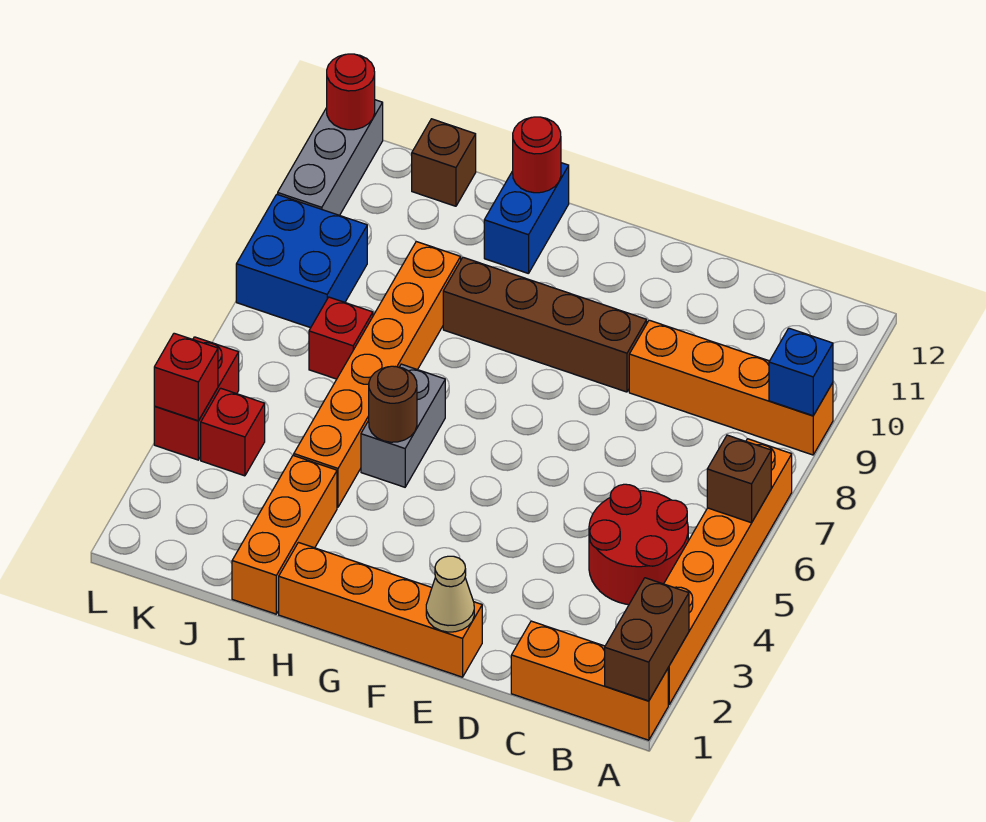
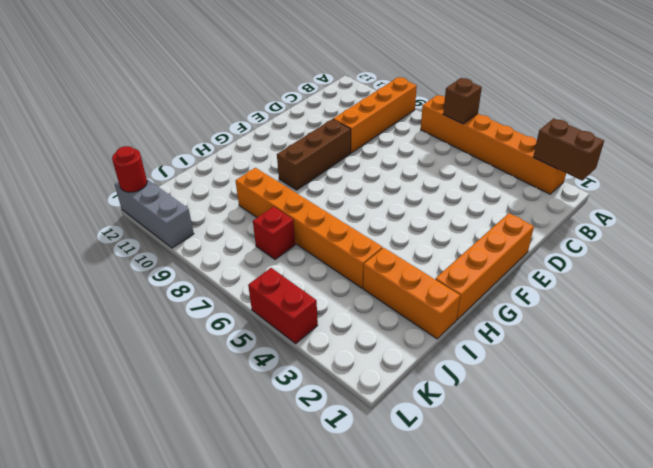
brown 1x3 brick [277,119,351,190] -> brown 1x4 brick [443,257,647,392]
none -> orange 1x3 brick [511,621,668,740]
none -> red 2x2 round brick [589,484,688,605]
none -> grey 1x2 brick [361,364,445,487]

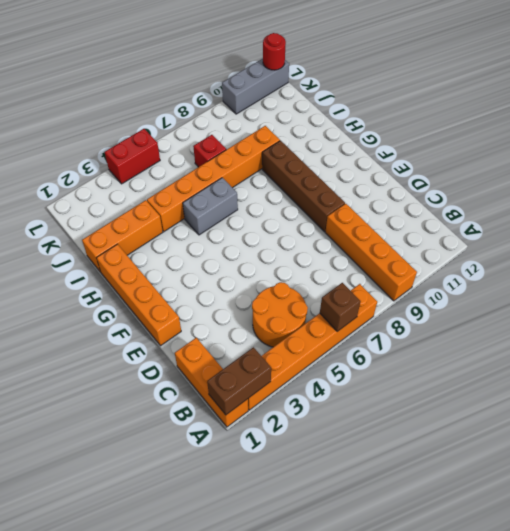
orange 2x2 round brick [252,282,308,347] -> red 2x2 round brick [589,484,688,605]
none -> blue 1x2 brick [484,163,569,274]
none -> brown 1x1 brick [412,119,476,206]
none -> red 1x1 brick [201,388,265,476]

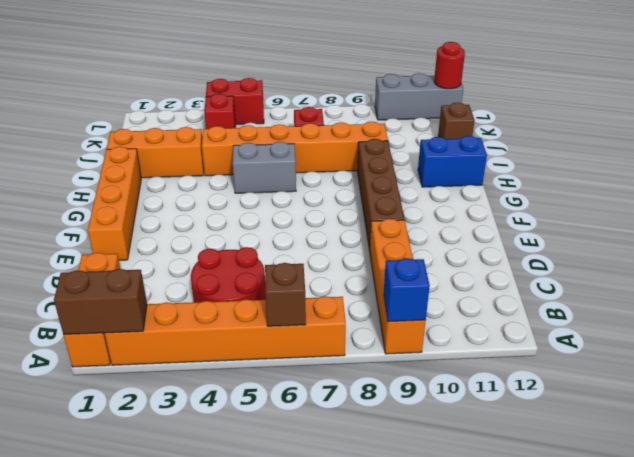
none -> blue 2x2 brick [236,194,367,328]
none -> tan 1x1 cone [426,556,474,632]
none -> brown 1x1 round brick [369,366,417,442]

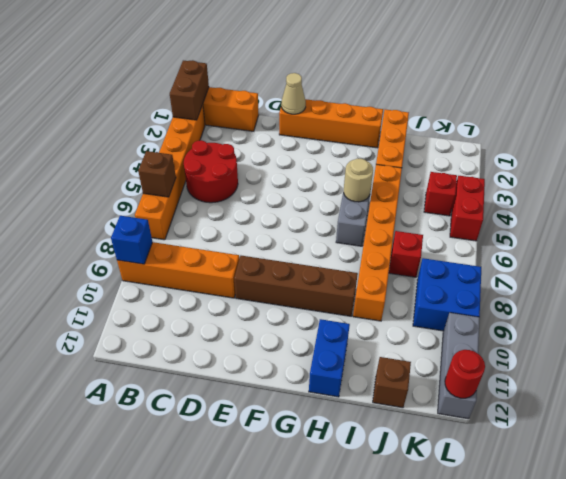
tan 1x1 round brick [344,159,373,202] -> brown 1x1 round brick [369,366,417,442]
none -> red 1x1 round brick [513,117,561,193]
none -> red 1x1 brick [154,333,218,421]

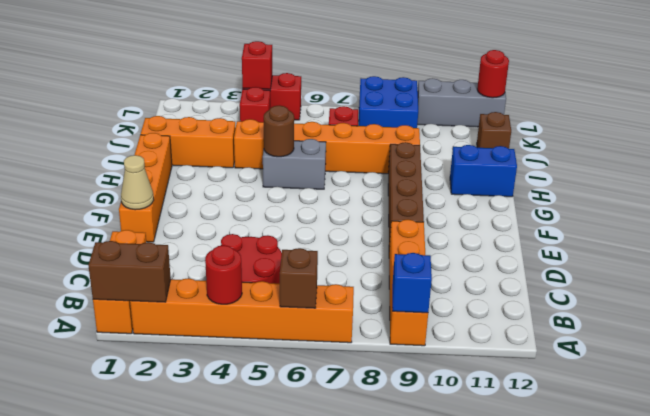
red 1x1 round brick [205,245,242,304] -> red 1x1 round brick moved to [513,117,561,193]

